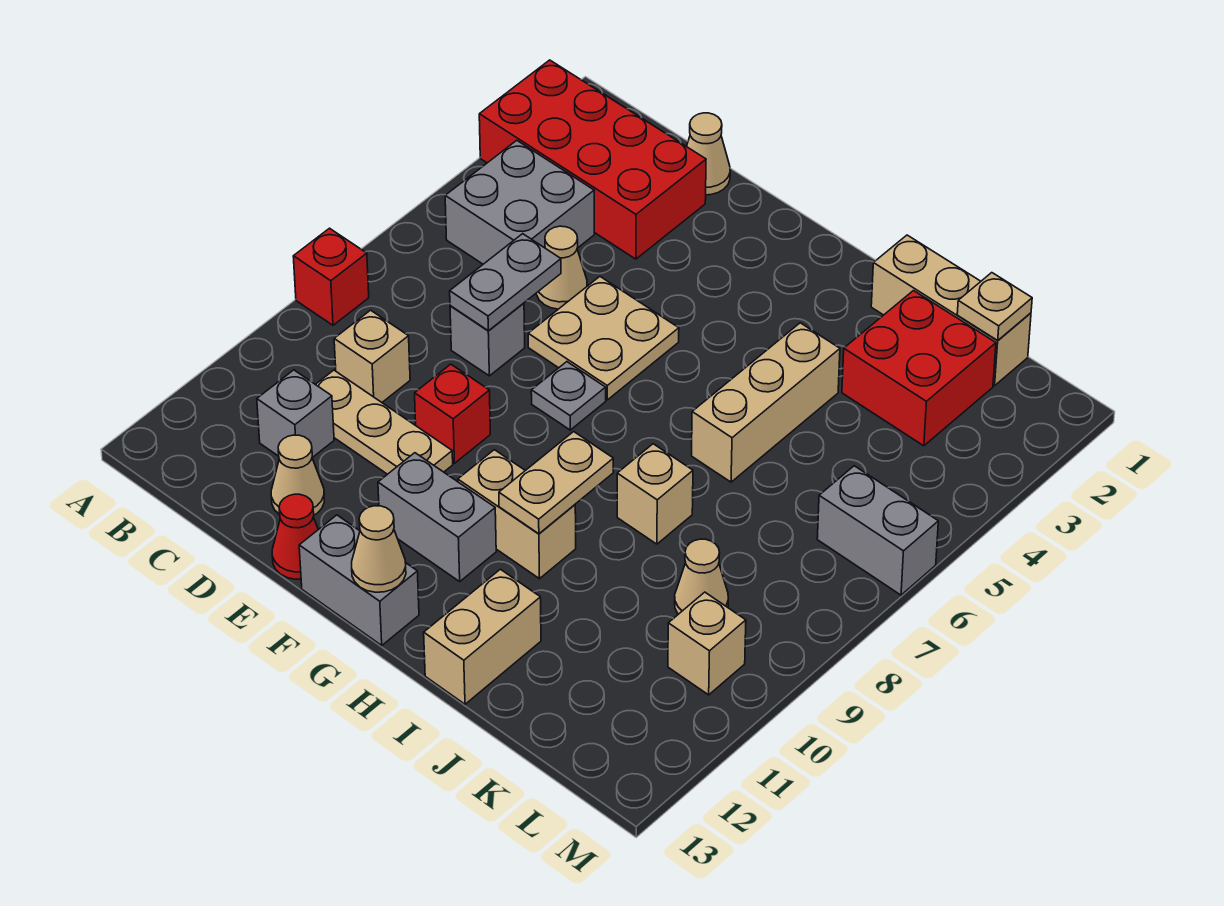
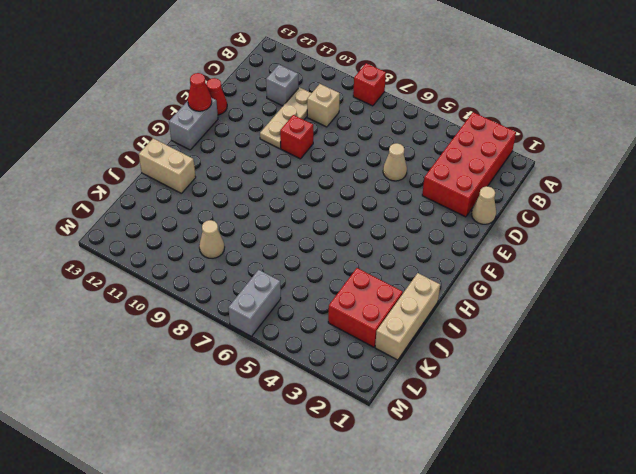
red 1x1 cone [188,73,212,111] -> none
none -> grey 2x2 brick [445,140,594,264]
none -> grey 1x1 brick [450,303,525,376]
none -> tan 1x1 cone [271,435,324,515]

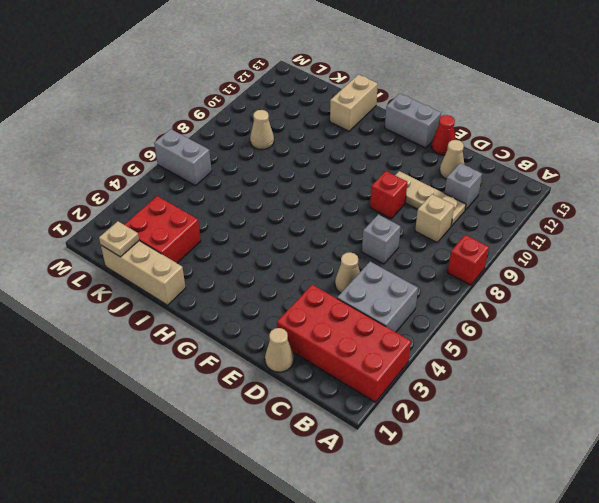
none -> tan 2x2 plate [528,277,679,400]
none -> grey 1x1 plate [531,362,606,430]
none -> grey 1x2 brick [378,453,496,582]

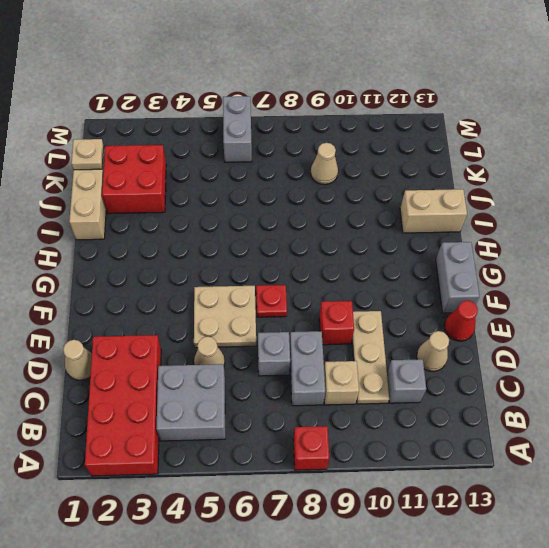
grey 1x2 brick [290,331,325,406] -> grey 1x2 brick moved to [378,453,496,582]
red 1x1 plate [256,285,287,317] -> grey 1x1 plate [531,362,606,430]
none -> tan 1x2 brick [458,450,576,579]
none -> tan 1x3 brick [692,323,840,482]
none -> tan 1x1 brick [617,444,693,544]

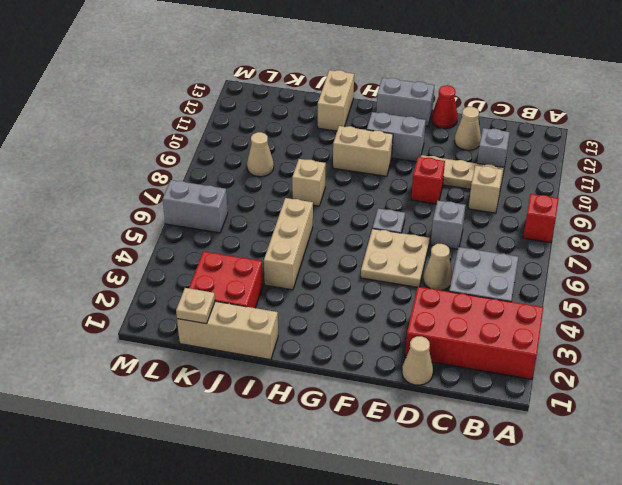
none -> tan 1x1 brick [668,592,746,695]
none -> grey 1x2 plate [450,234,561,331]
none -> tan 1x1 cone [352,506,406,592]

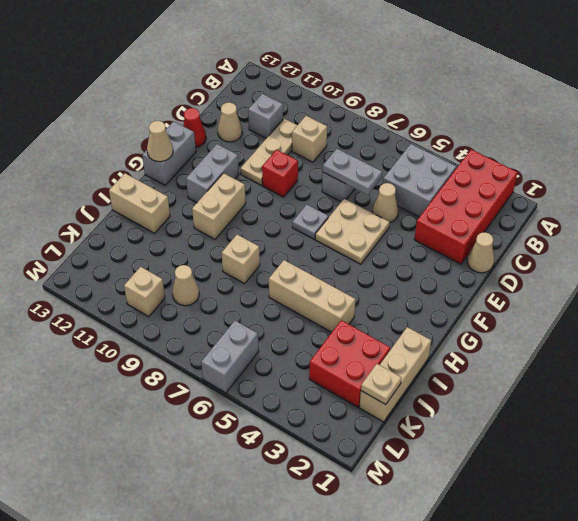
none -> red 1x1 brick [293,228,369,325]
none -> tan 1x2 plate [499,432,613,534]

